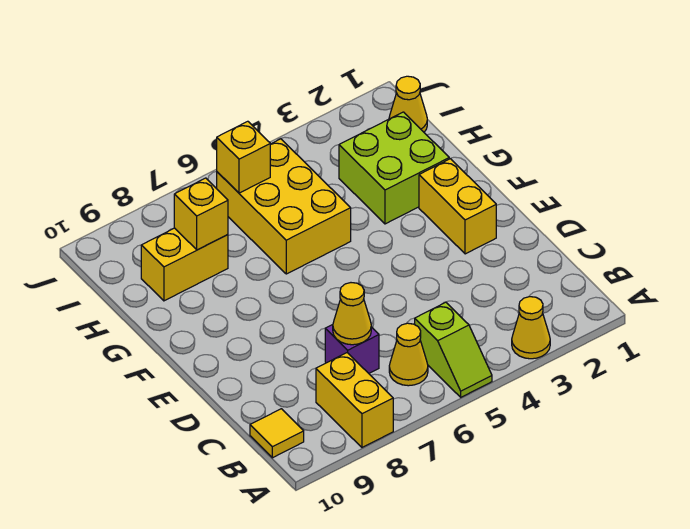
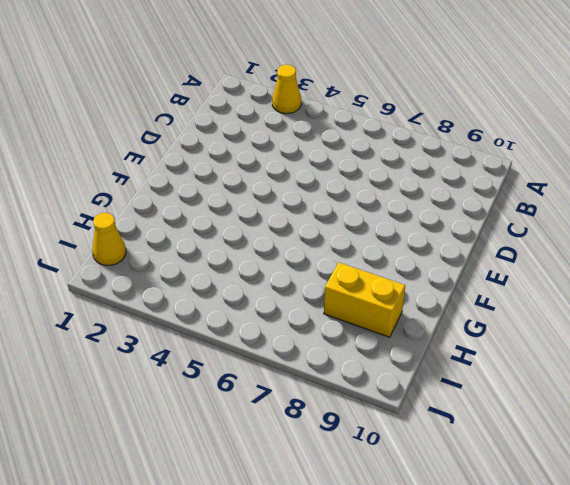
none -> lime 1x2 slope [415,302,492,397]
none -> yellow 1x2 brick [316,353,393,447]
none -> yellow 1x1 cone [389,323,428,386]

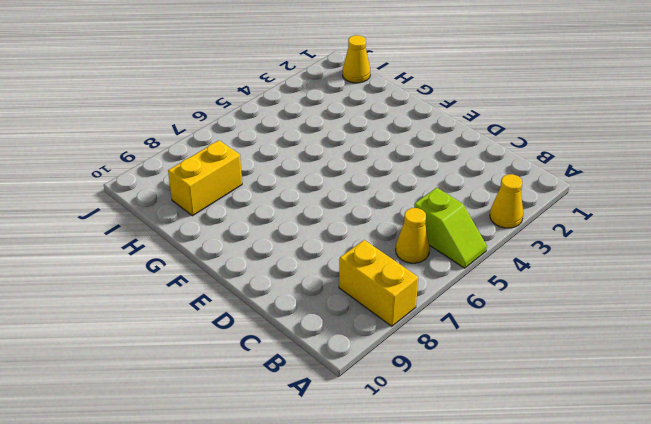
none -> yellow 1x1 tile [250,409,304,458]
none -> purple 1x1 brick [325,325,379,373]
none -> yellow 1x2 brick [419,159,496,254]

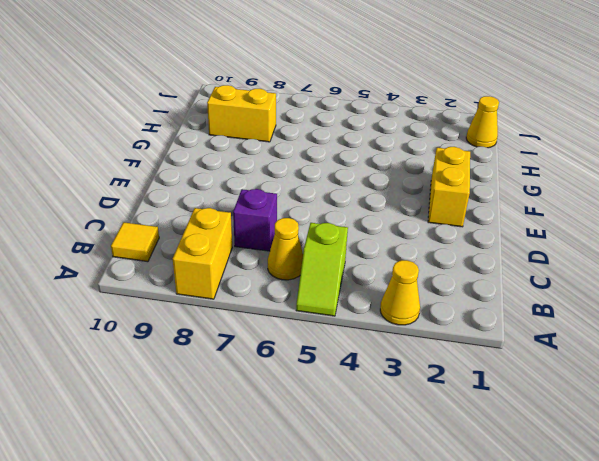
none -> lime 2x2 brick [339,112,449,224]
none -> yellow 2x3 brick [217,139,351,274]
none -> yellow 1x1 cone [333,283,371,345]

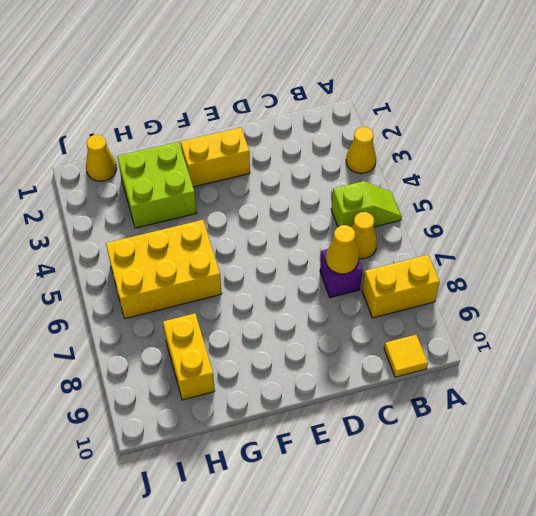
none -> yellow 1x1 brick [174,178,228,250]
none -> yellow 1x1 brick [217,121,270,193]

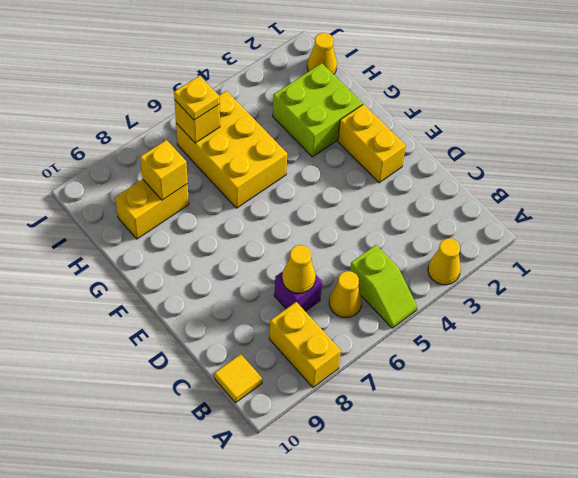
yellow 1x1 plate [174,76,220,120] -> none

